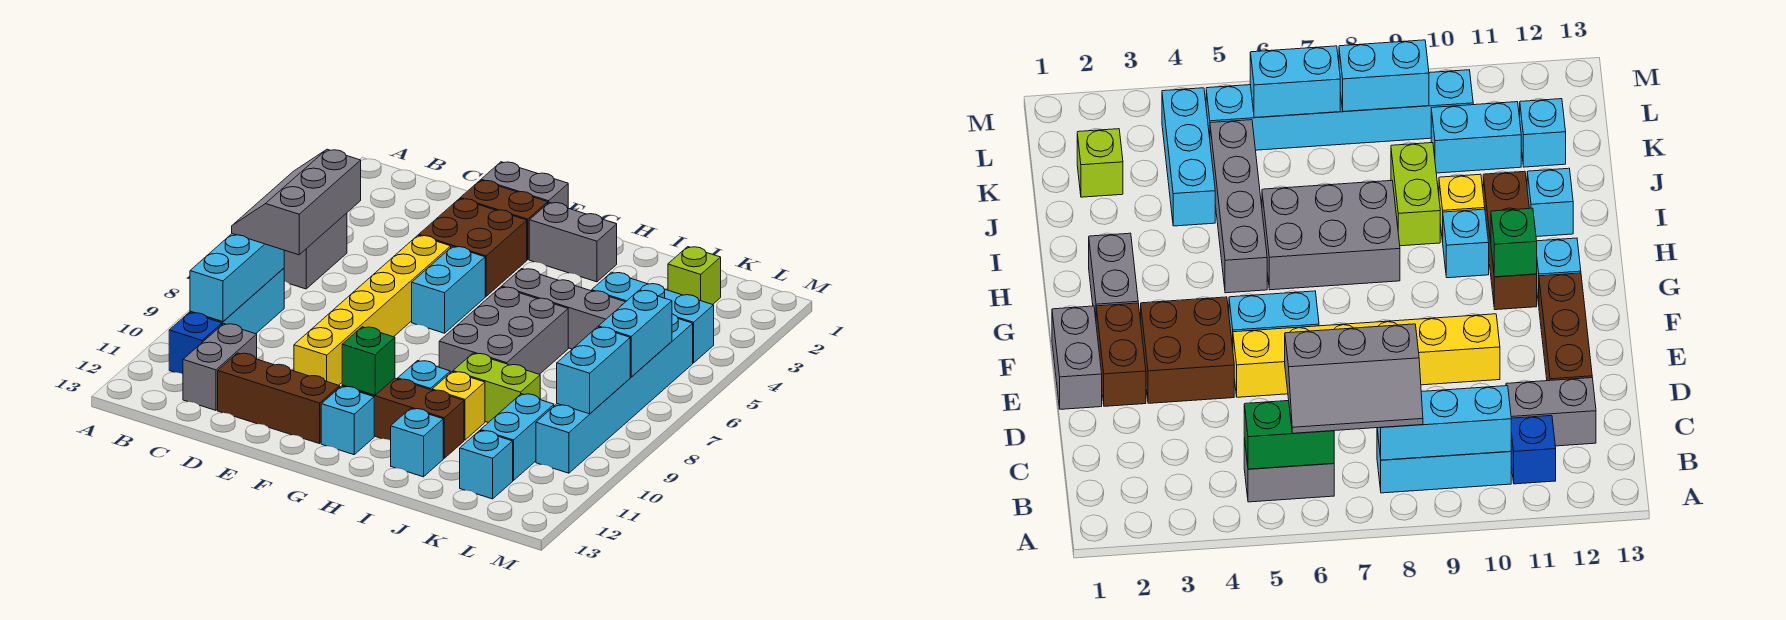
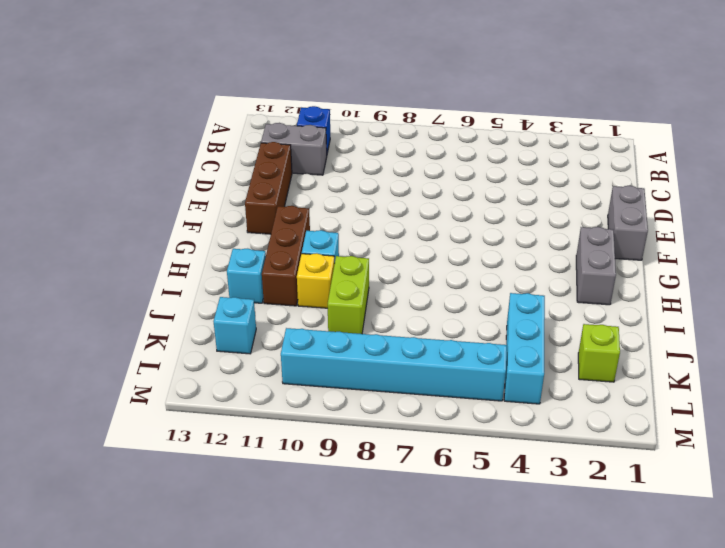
none -> grey 1x2 brick [284,213,347,289]
none -> cyan 1x3 brick [190,268,284,334]
none -> brown 1x2 brick [460,180,548,260]
none -> brown 2x2 brick [419,199,527,296]

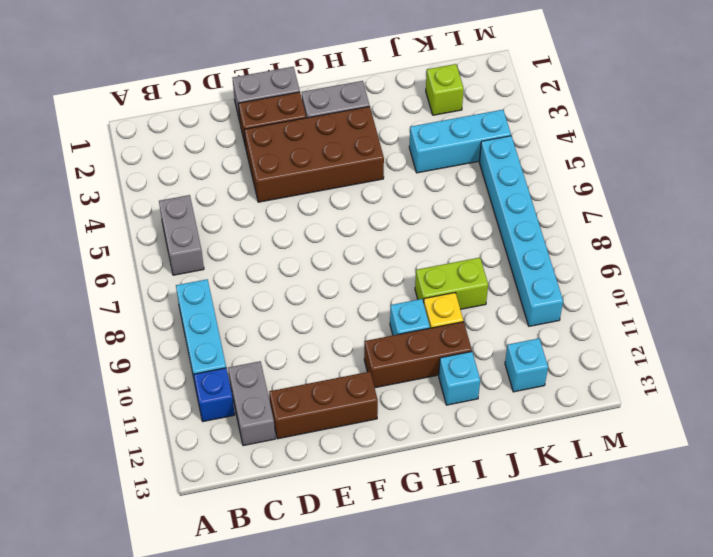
brown 2x4 brick [244,107,384,202] -> brown 2x2 brick [419,199,527,296]
none -> yellow 1x6 brick [294,235,451,385]
none -> cyan 1x2 brick [412,246,485,333]
none -> cyan 1x1 brick [321,386,374,455]
none -> grey 1x4 brick [502,269,625,349]

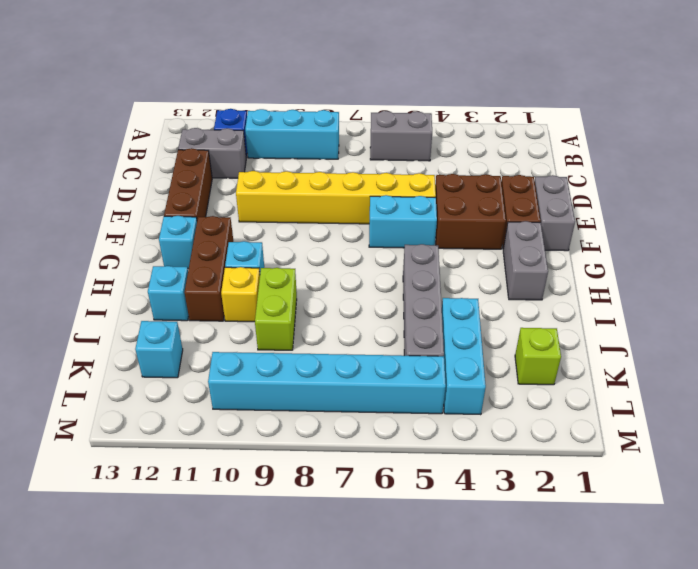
none -> grey 2x3 brick [439,287,568,374]
none -> cyan 1x2 brick [481,394,554,481]
none -> green 1x2 brick [1244,401,1334,469]
none -> cyan 1x3 brick [190,234,284,322]

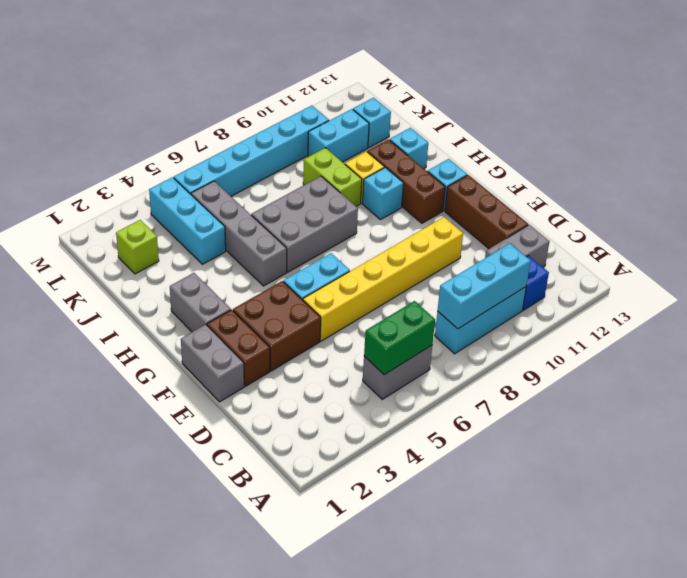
none -> green 1x1 brick [342,327,395,395]
none -> cyan 1x2 brick [598,290,672,377]
none -> cyan 1x2 brick [557,327,630,414]
none -> grey 2x3 slope [232,149,361,255]

